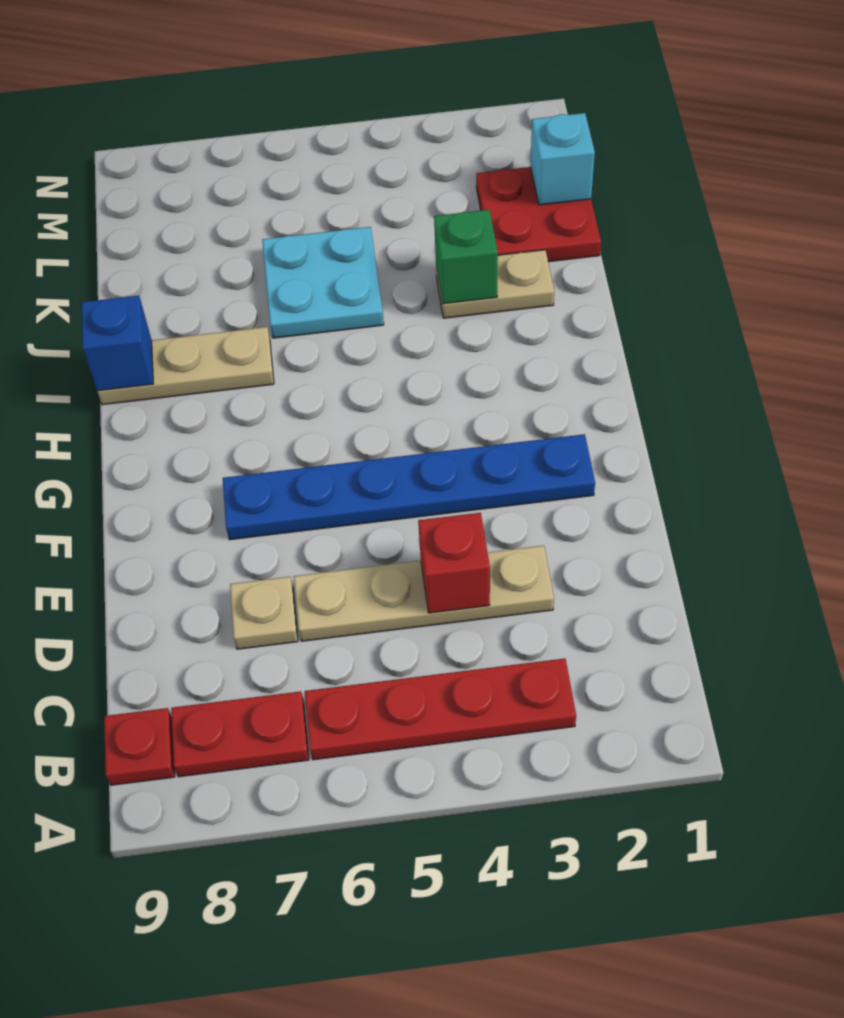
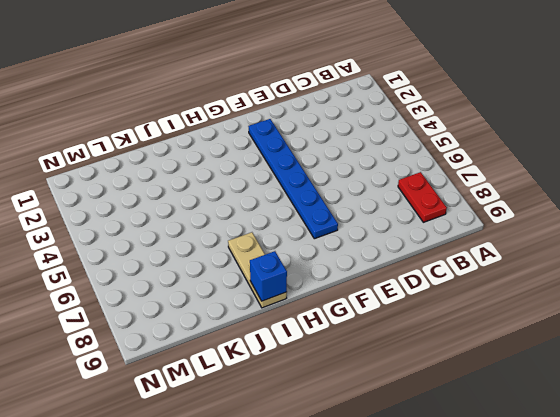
none -> red 1x4 plate [305,658,576,760]
none -> red 1x1 plate [104,708,175,785]
none -> tan 1x4 plate [294,546,554,641]

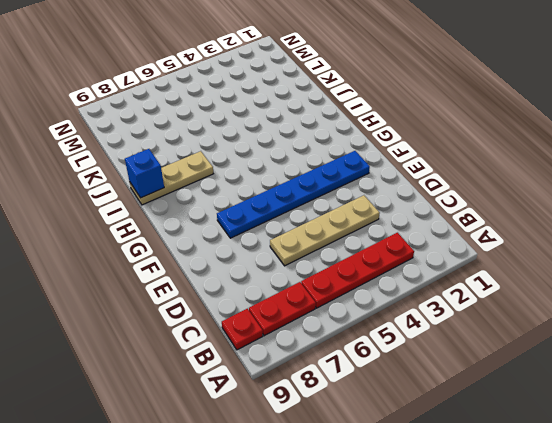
none -> tan 1x1 plate [230,577,298,649]
none -> tan 1x2 plate [436,250,554,318]
none -> cyan 2x2 plate [262,227,384,338]

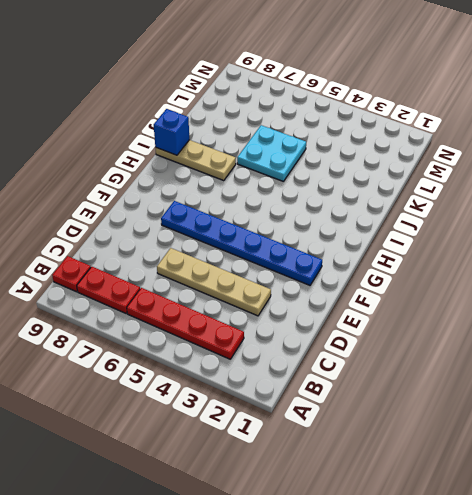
none -> tan 1x1 plate [230,577,298,649]
none -> tan 1x2 plate [436,250,554,318]
none -> red 2x2 plate [476,167,601,262]

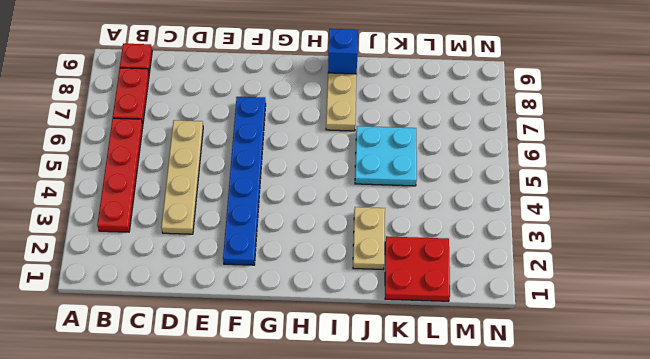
none -> tan 1x1 plate [230,577,298,649]
none -> red 1x1 brick [418,513,490,613]
none -> green 1x1 brick [434,210,498,304]

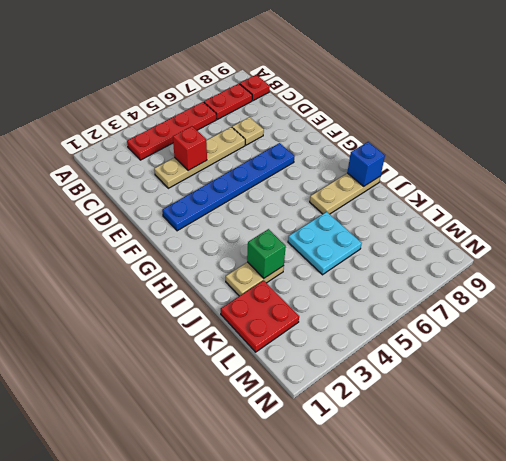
none -> cyan 1x1 brick [531,113,595,205]

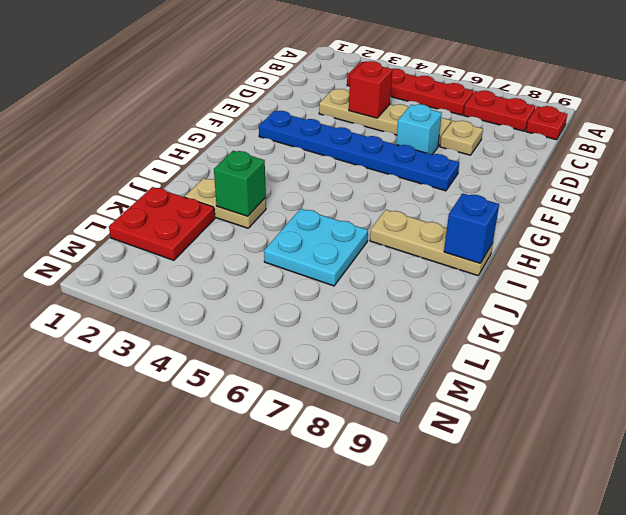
cyan 1x1 brick [396,104,442,155] -> cyan 1x1 brick moved to [531,113,595,205]

